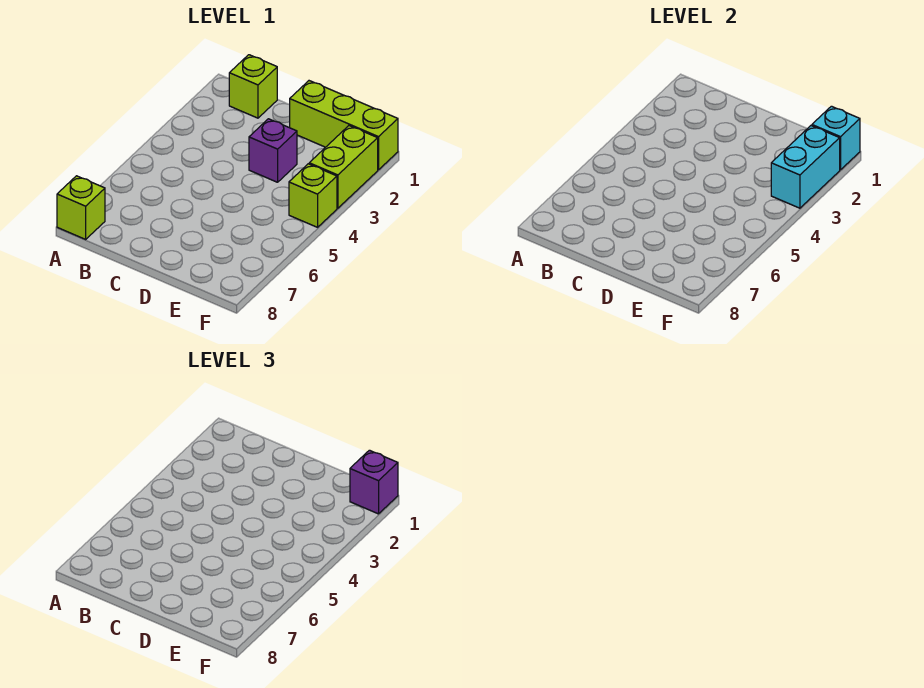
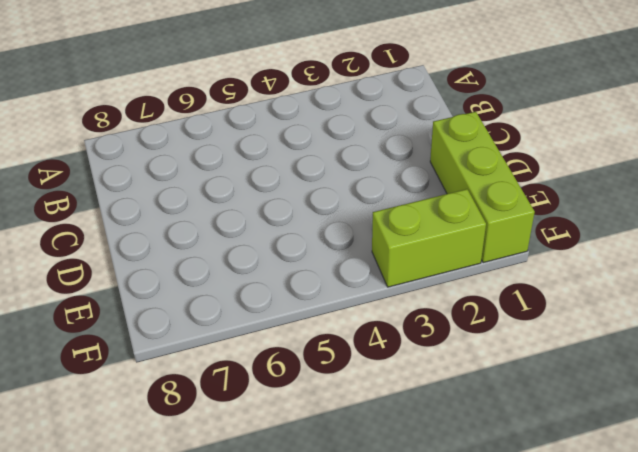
none -> lime 1x1 brick [57,176,105,239]
none -> lime 1x1 brick [229,55,277,118]

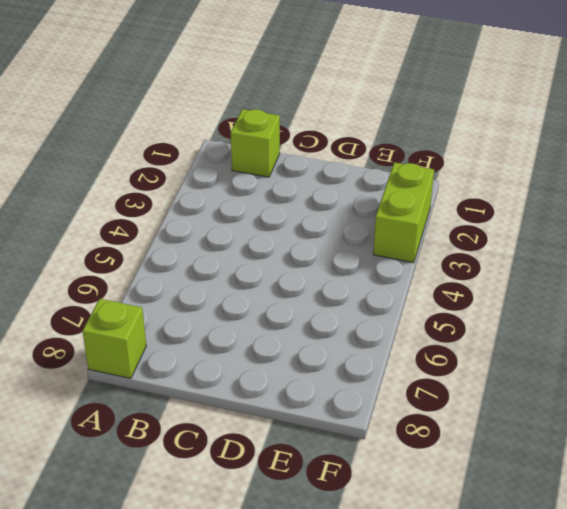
none -> lime 1x3 brick [290,81,398,170]
none -> purple 1x1 brick [249,119,297,182]

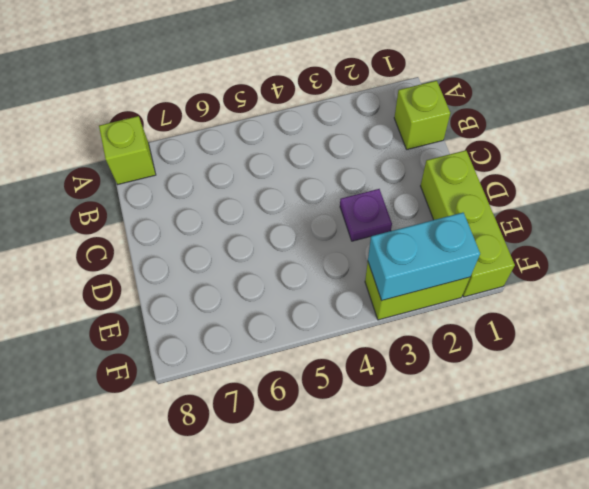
purple 1x1 plate [340,189,392,241] -> purple 1x1 brick [249,119,297,182]
none -> lime 1x1 brick [289,164,337,227]
none -> cyan 1x1 brick [812,106,860,170]

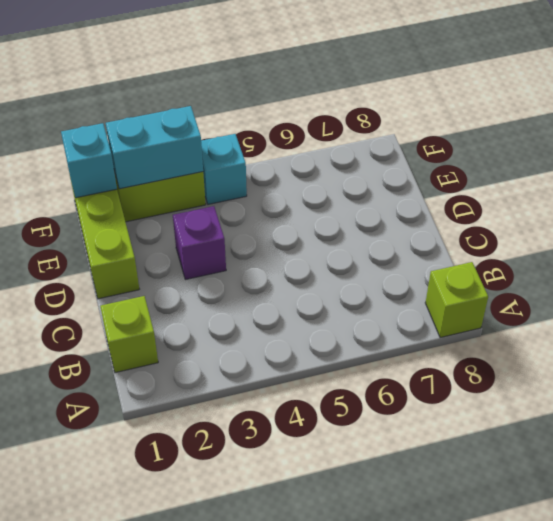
cyan 1x1 brick [201,134,247,204] -> lime 1x1 brick [289,164,337,227]
none -> purple 1x1 brick [350,450,398,514]

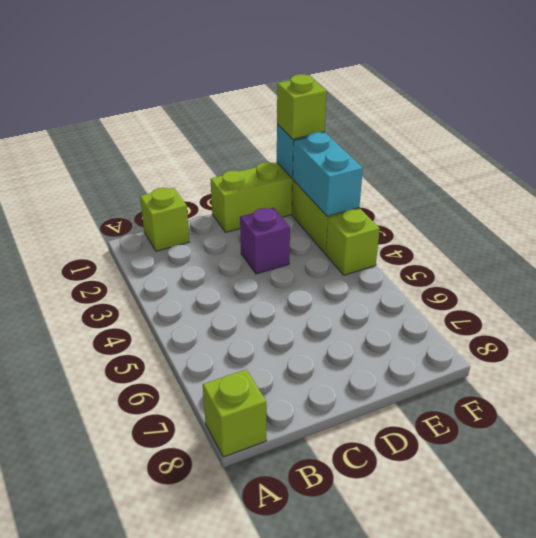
lime 1x1 brick [277,74,327,139] -> purple 1x1 brick [350,450,398,514]

